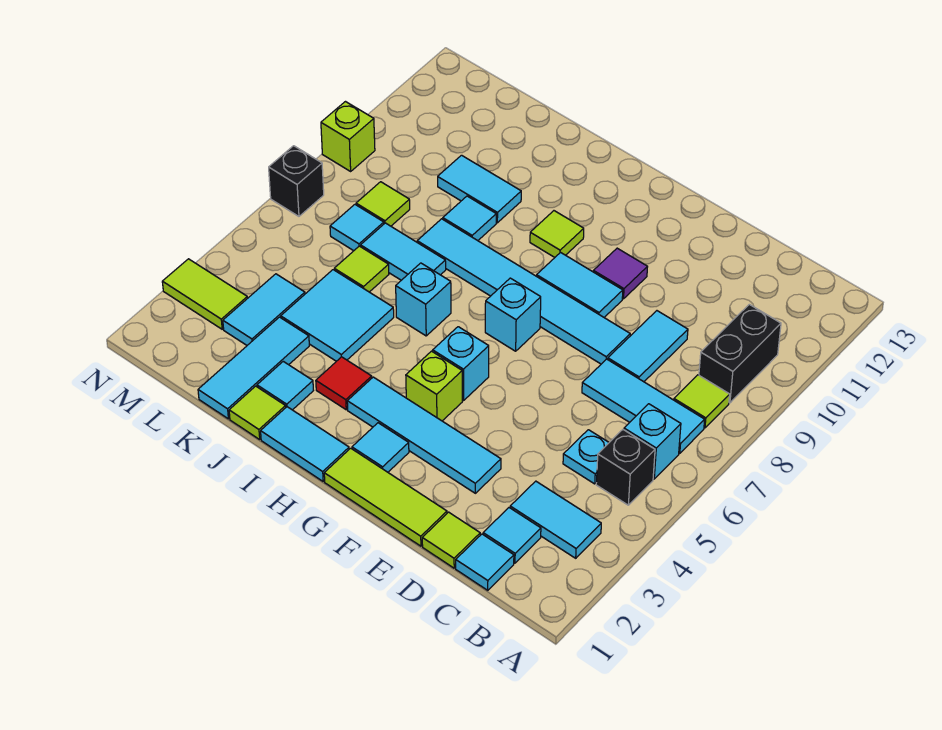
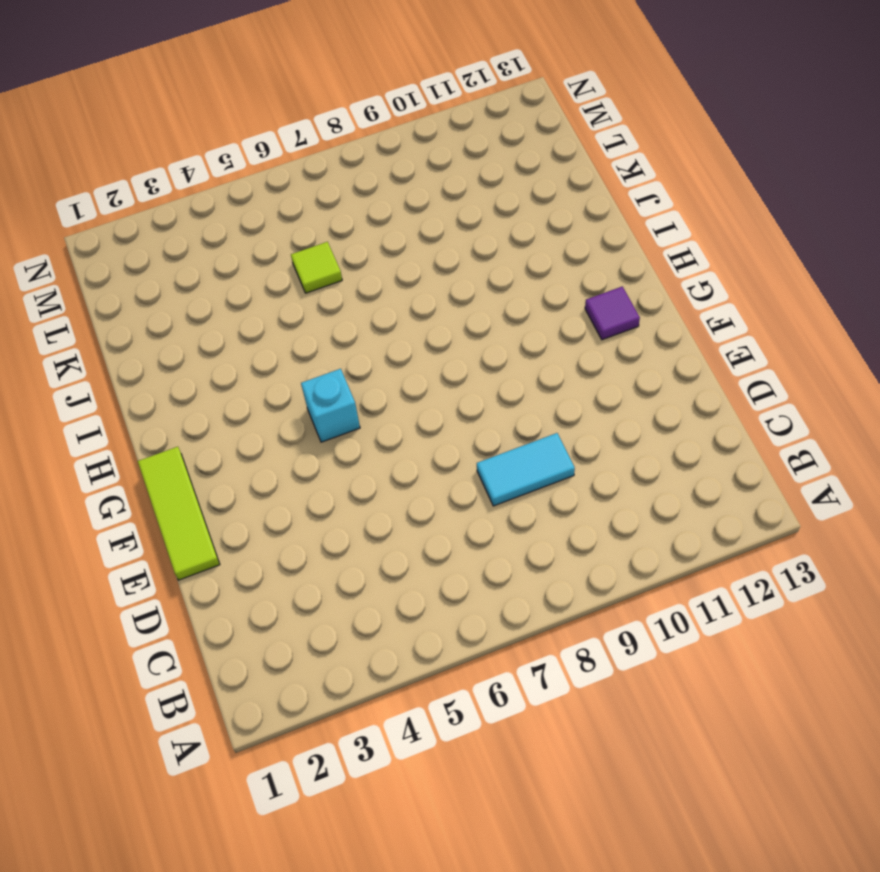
purple 1x1 tile [585,286,640,340] -> purple 1x1 tile moved to [593,248,647,299]
none -> cyan 1x2 tile [510,481,601,558]
none -> black 1x1 brick [596,430,655,505]
none -> cyan 1x1 brick [624,404,681,479]
none -> cyan 1x3 tile [582,359,705,453]

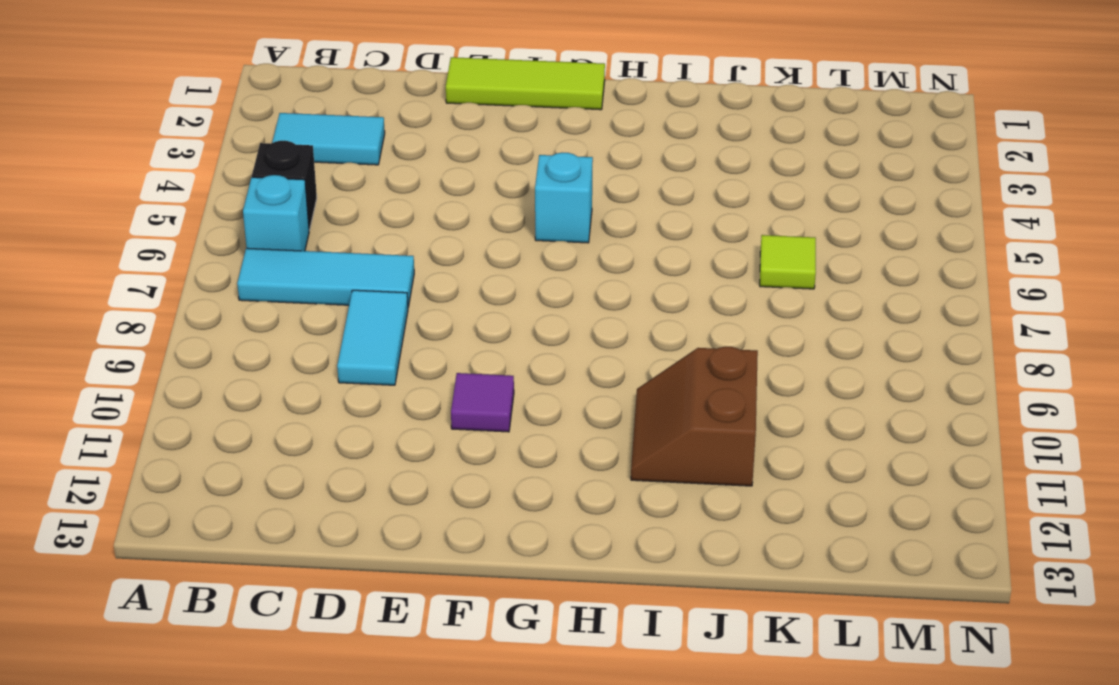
brown 2x2 slope [631,347,758,486] -> cyan 1x2 tile [438,155,521,223]
none -> lime 1x1 tile [674,375,730,428]
none -> black 1x2 brick [699,304,781,403]
none -> cyan 1x1 tile [456,534,514,590]
none -> cyan 1x1 tile [483,508,541,563]

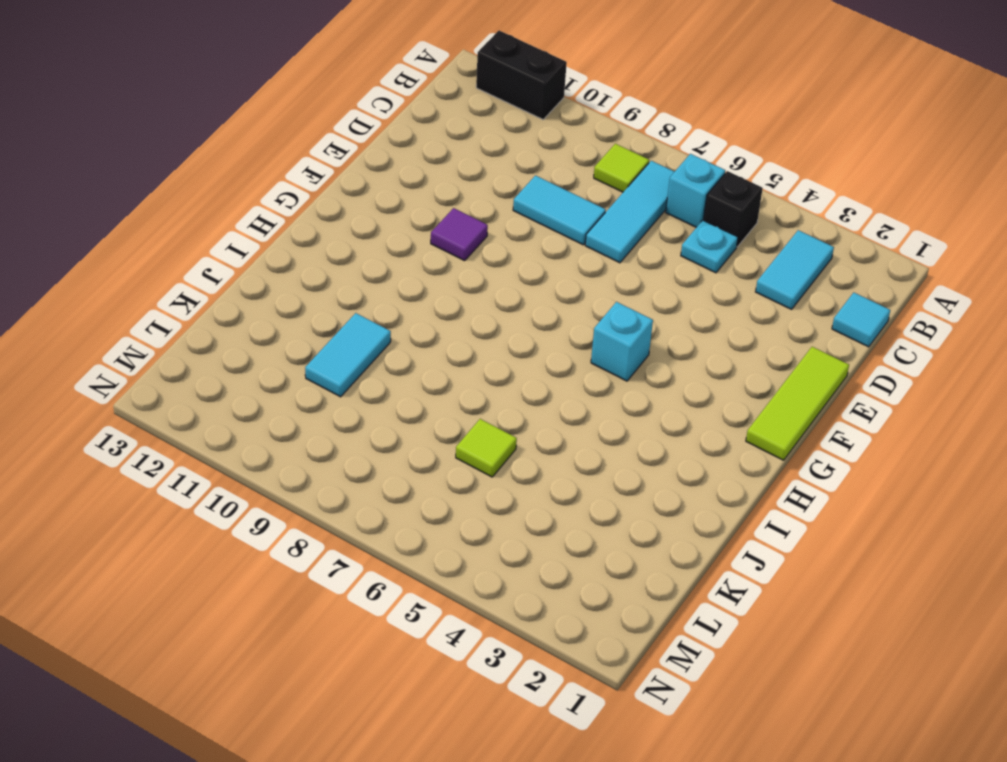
black 1x2 brick [476,31,567,119] -> black 1x2 brick moved to [699,304,781,403]
none -> cyan 1x1 tile [483,508,541,563]
none -> lime 1x1 tile [422,512,480,568]
none -> cyan 1x4 tile [347,377,501,493]
none -> cyan 1x6 tile [417,219,630,364]

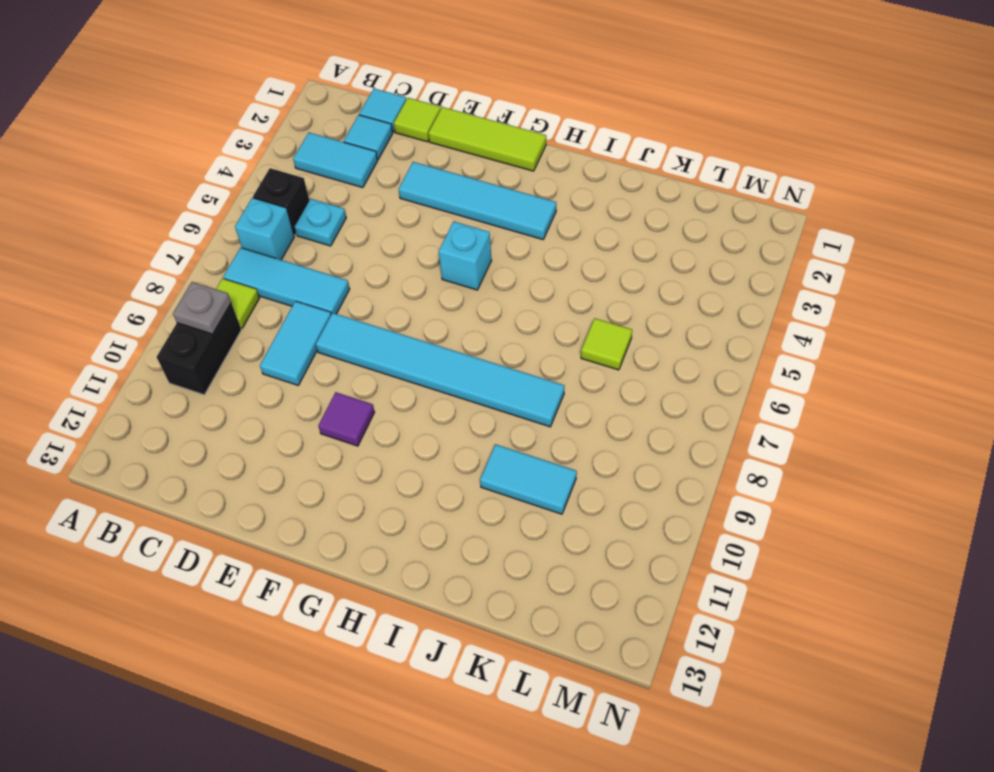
grey 1x1 plate [173,282,231,334] -> none
none -> cyan 1x2 tile [537,253,623,317]
none -> cyan 1x1 tile [352,423,409,472]
none -> lime 1x1 brick [406,351,462,421]
none -> cyan 1x1 brick [485,278,541,351]

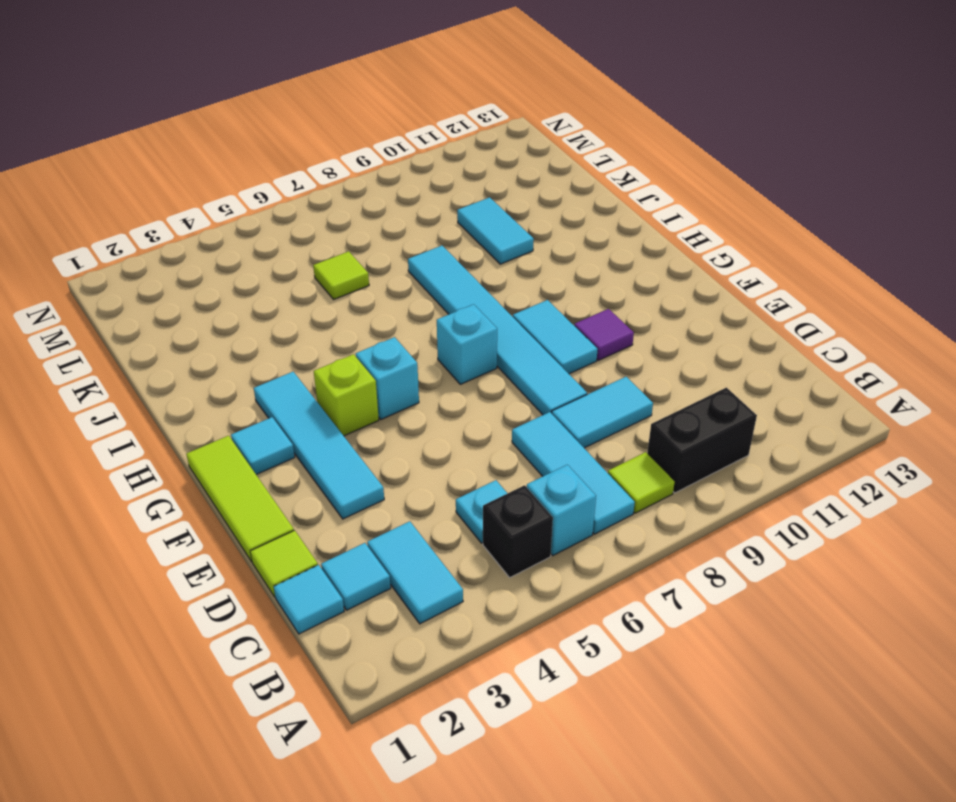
none -> cyan 1x2 tile [261,407,349,481]
none -> lime 1x1 tile [530,211,584,257]
none -> red 1x1 tile [316,357,372,410]
none -> cyan 1x1 brick [396,263,451,336]

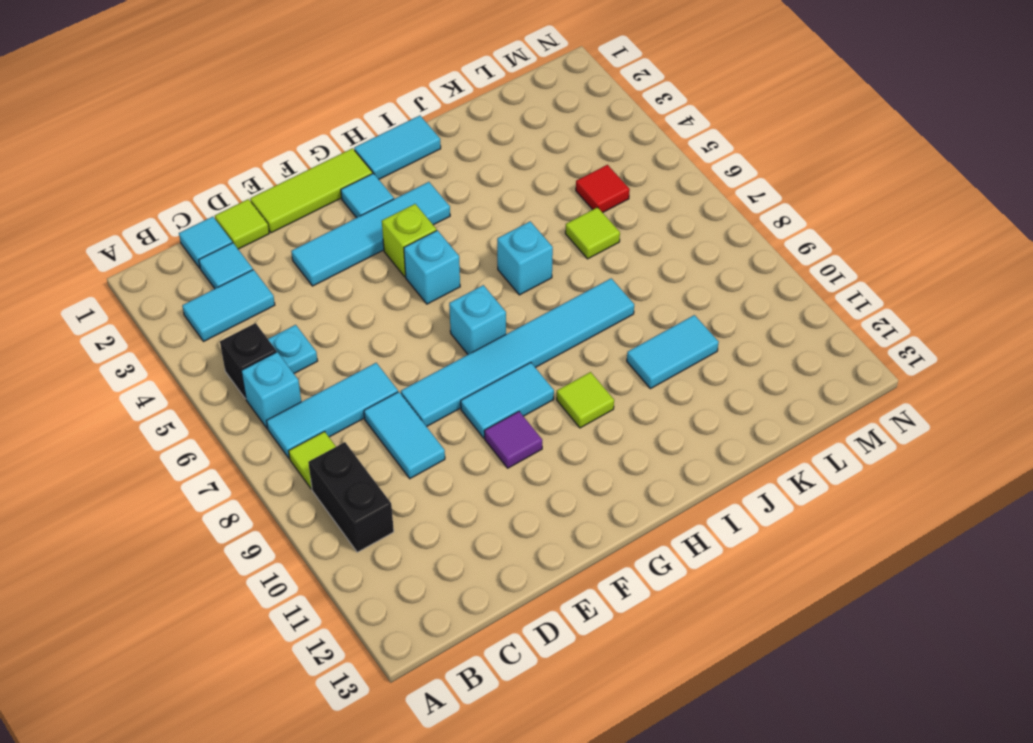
red 1x1 tile [576,165,630,213] -> red 1x1 tile moved to [316,357,372,410]
none -> lime 1x1 tile [229,386,286,439]
none -> cyan 1x1 tile [257,361,313,410]
none -> cyan 2x2 tile [281,270,394,361]
none -> cyan 1x2 tile [361,223,446,280]

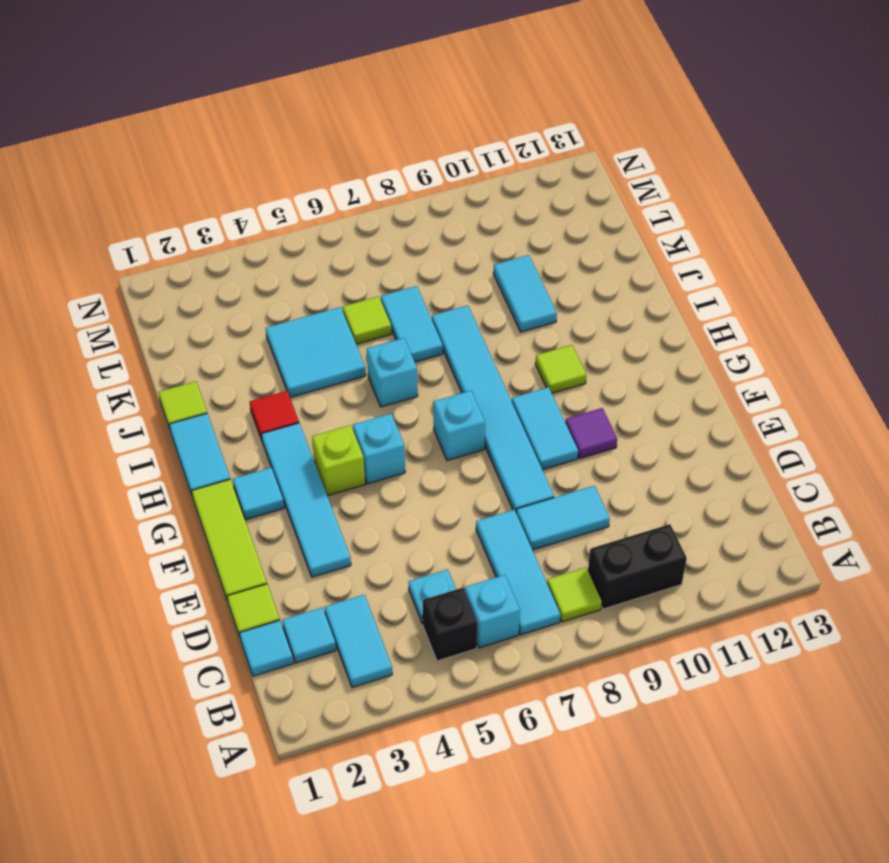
none -> cyan 1x1 tile [257,361,313,410]
none -> cyan 1x1 tile [443,196,496,241]
none -> cyan 1x3 tile [198,317,309,419]
none -> cyan 1x2 tile [223,274,305,345]

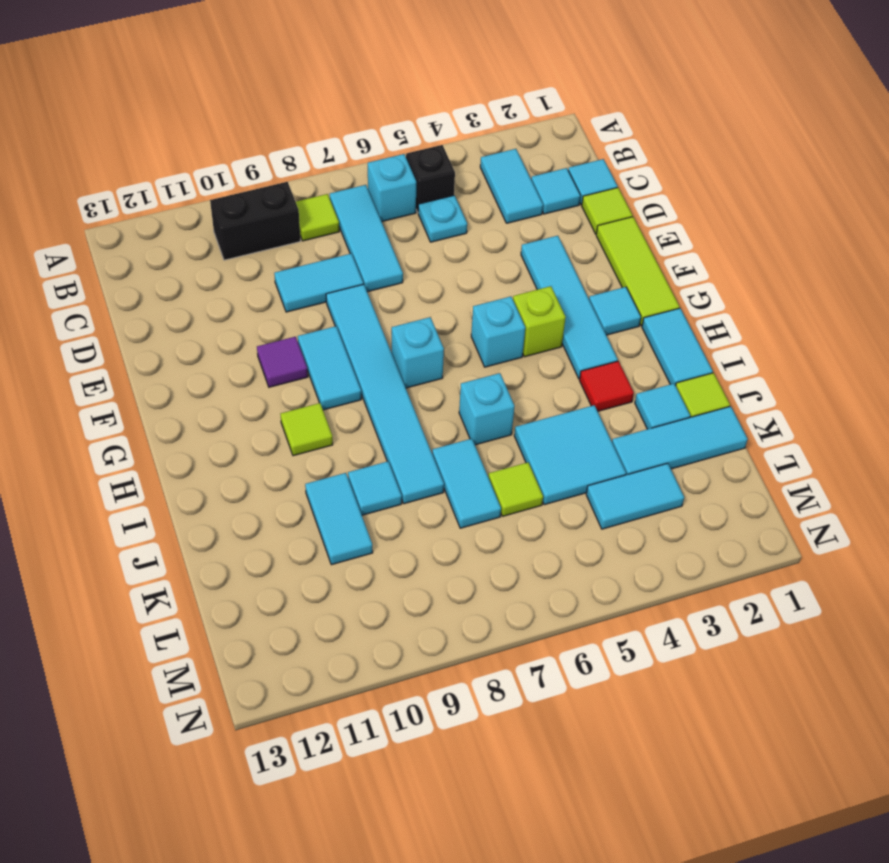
none -> cyan 1x1 tile [330,205,384,251]
none -> lime 1x1 tile [356,182,410,226]
none -> lime 1x2 tile [162,259,247,329]
none -> black 1x1 brick [269,146,324,216]

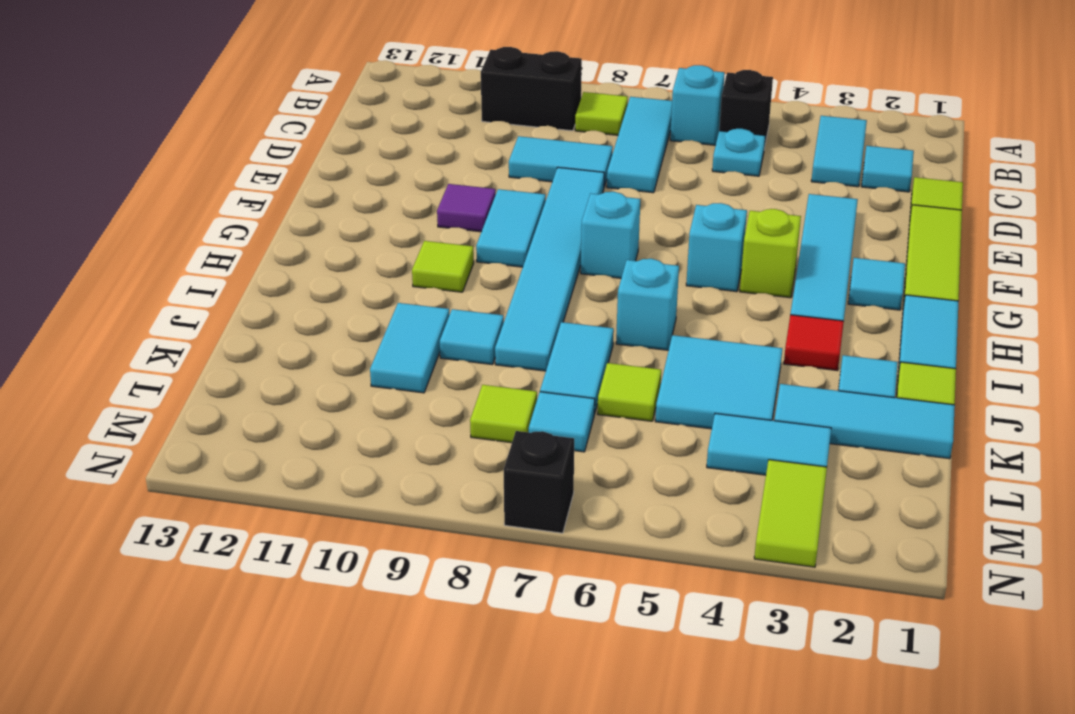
none -> cyan 1x1 tile [456,534,514,590]
none -> lime 1x1 brick [321,102,375,171]

